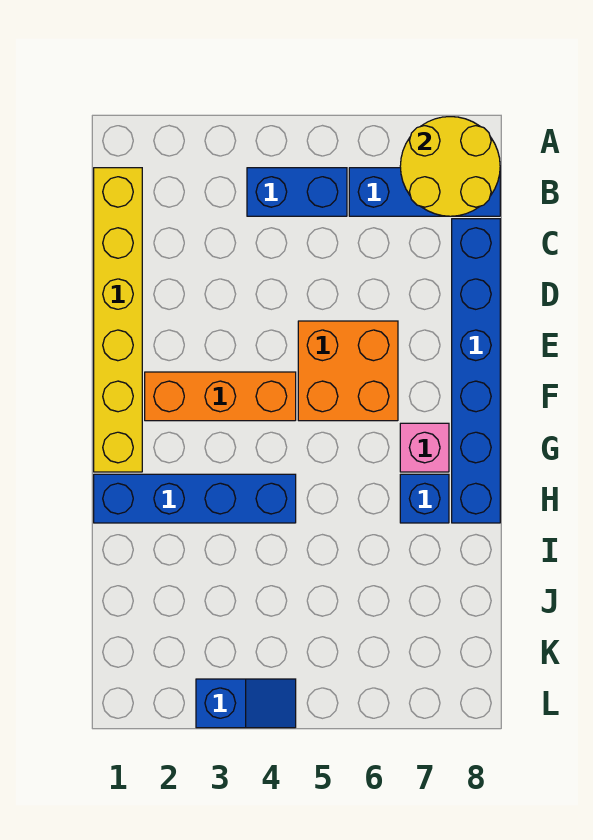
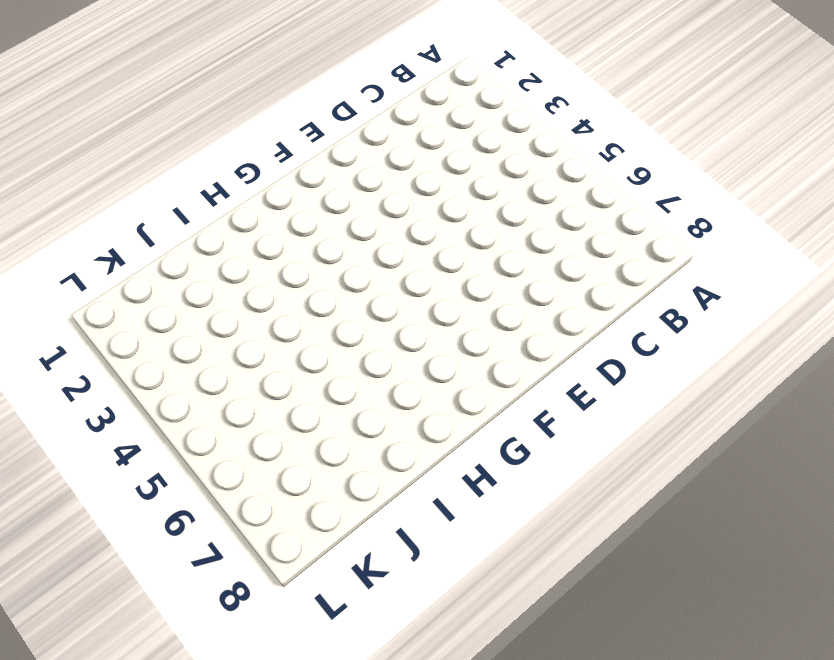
none -> yellow 1x6 brick [94,168,142,472]
none -> blue 1x2 brick [247,168,347,216]

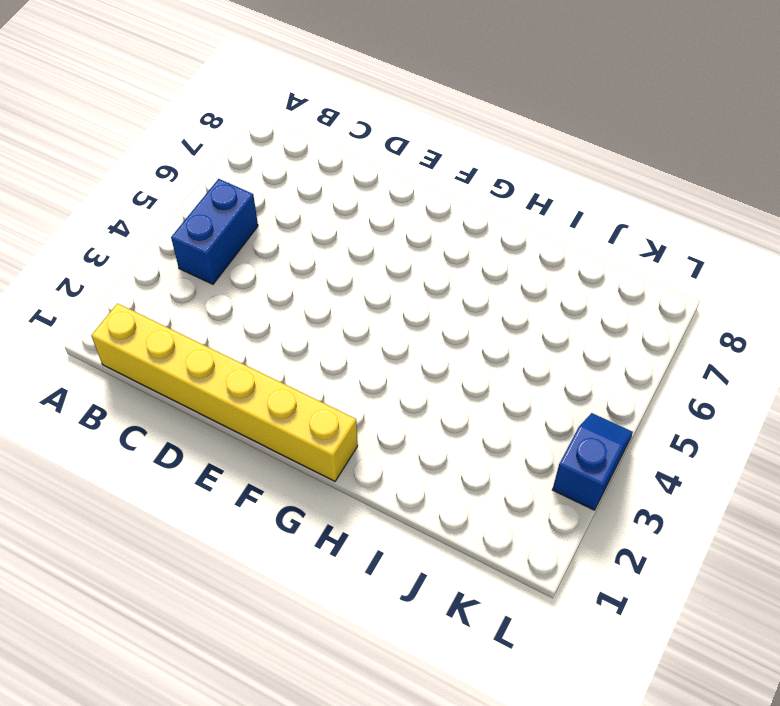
none -> blue 1x3 brick [349,168,500,216]
none -> blue 1x6 brick [452,219,500,523]

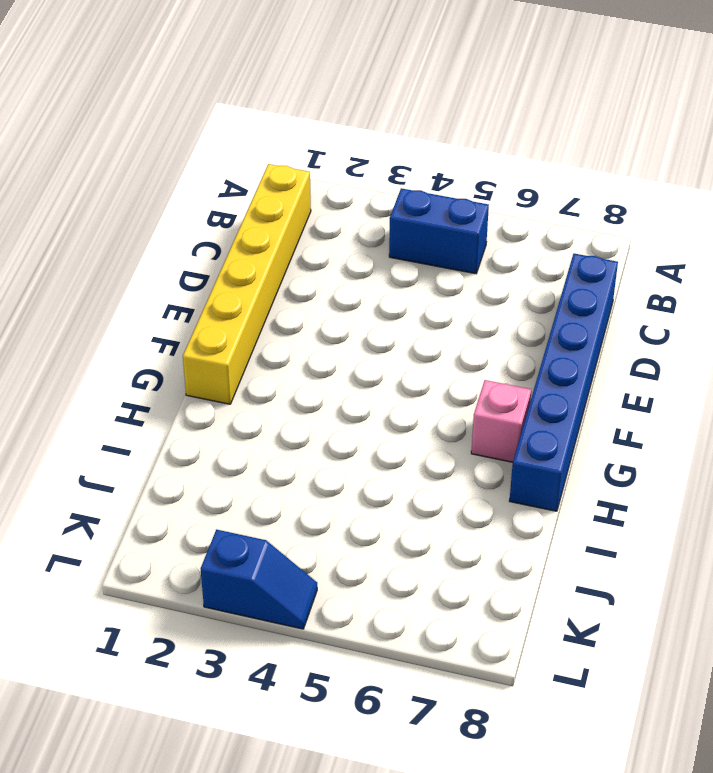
none -> blue 1x3 brick [349,168,500,216]
none -> orange 2x2 brick [298,321,398,421]

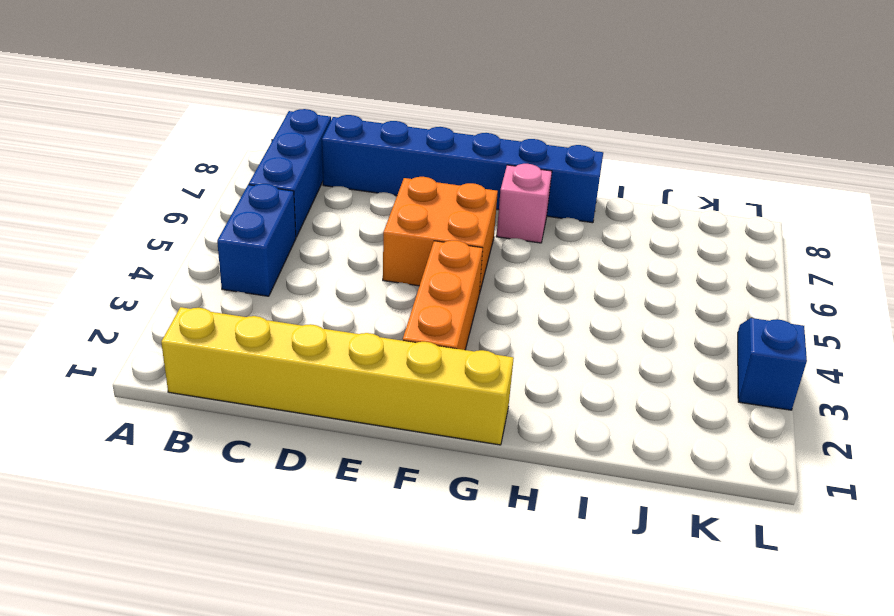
none -> blue 1x4 brick [94,474,296,523]
none -> blue 1x1 brick [400,474,449,523]

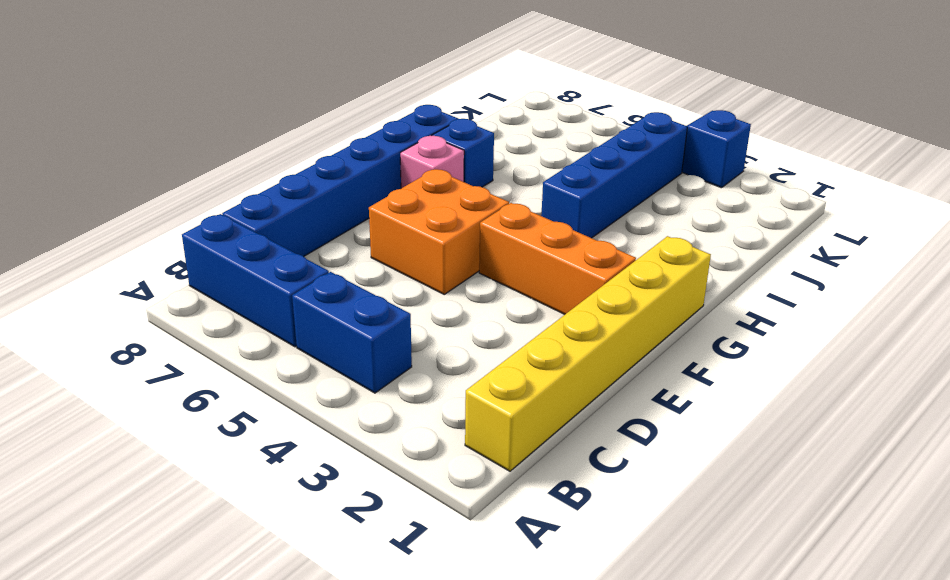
blue 1x4 brick [541,112,687,238] -> blue 1x4 brick turned to [94,474,296,523]
none -> yellow 2x2 round brick [400,117,500,216]

